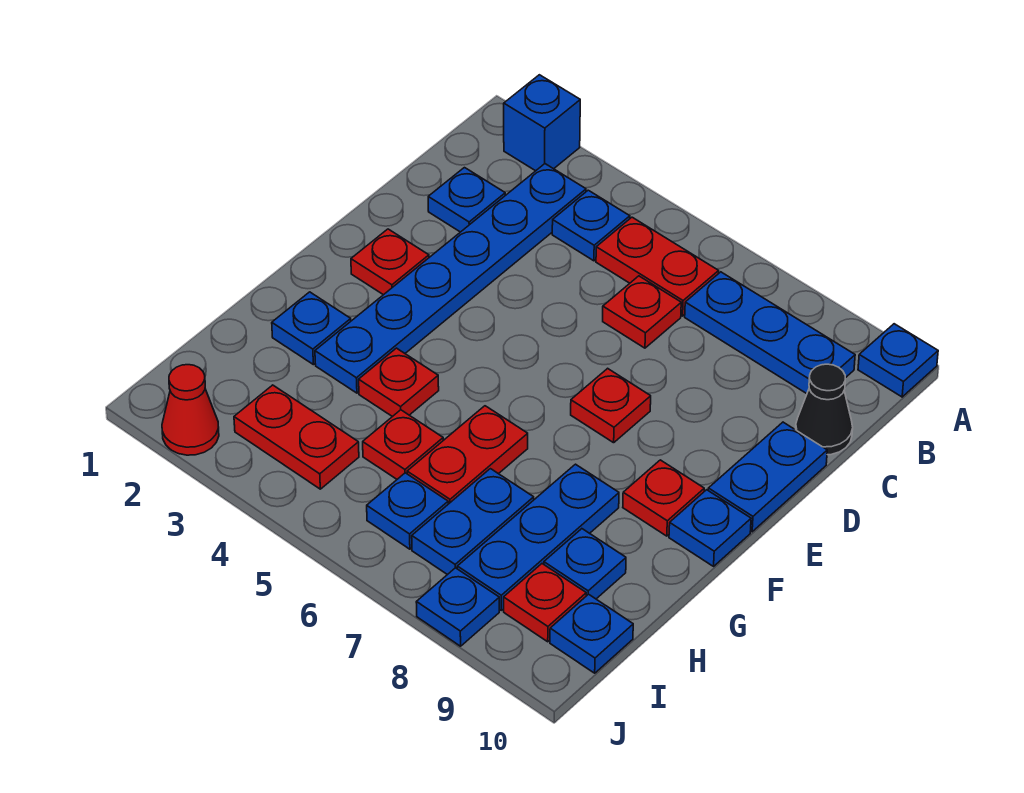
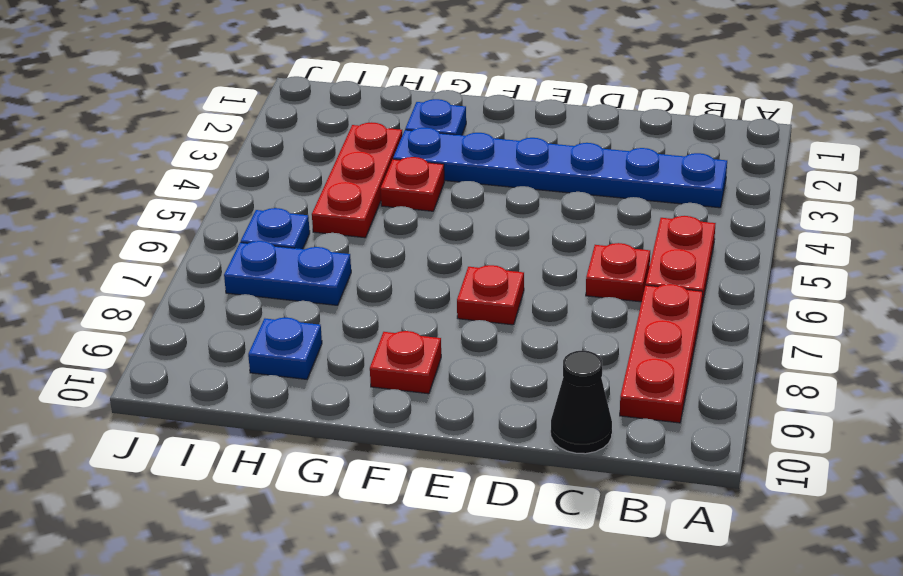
red 1x3 plate [620,284,703,423] -> blue 1x3 plate [685,272,855,394]
red 1x3 plate [312,122,402,238] -> red 1x1 plate [363,410,443,479]
none -> blue 1x1 brick [504,75,580,171]
none -> blue 1x1 plate [858,324,938,397]
none -> blue 1x1 plate [552,190,630,261]

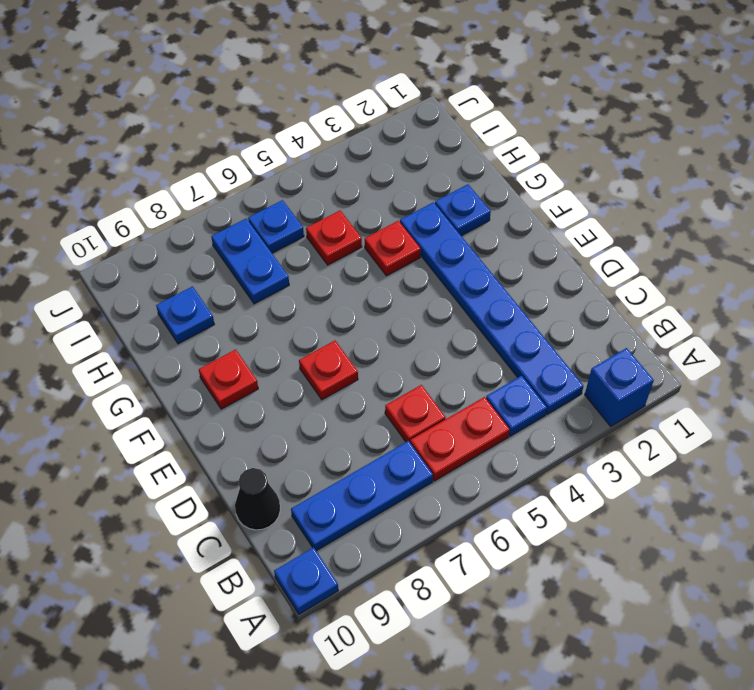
none -> blue 1x1 plate [428,168,505,232]
none -> blue 1x2 plate [708,422,827,532]
none -> red 1x1 plate [351,229,429,295]

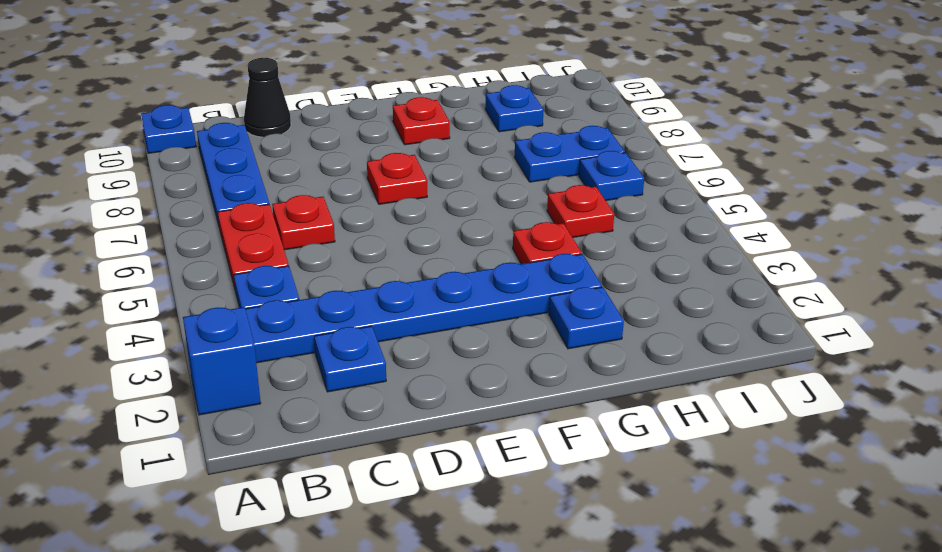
none -> blue 1x2 plate [708,422,827,532]
none -> red 1x1 plate [351,229,429,295]
none -> blue 1x1 plate [669,490,751,566]

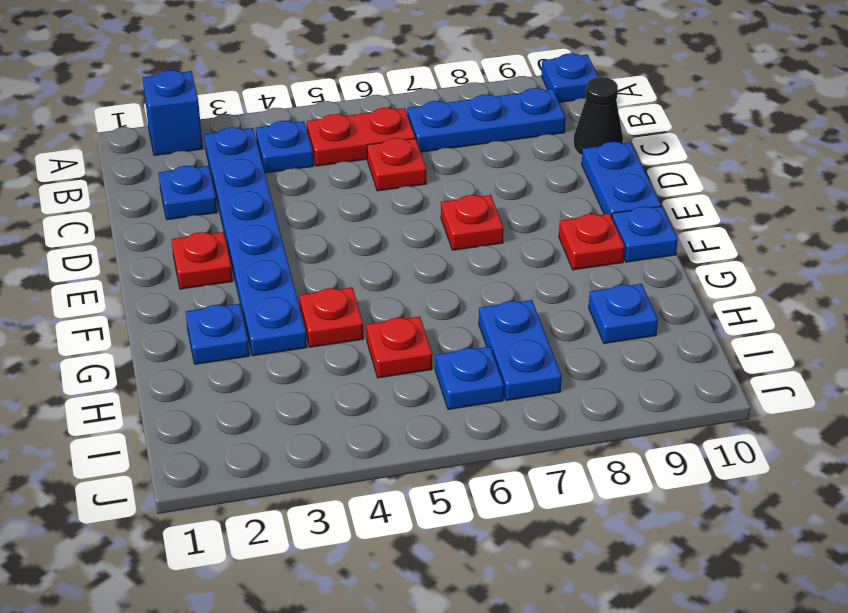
none -> red 1x2 plate [407,406,528,504]
none -> blue 1x3 plate [457,464,619,610]
none -> red 1x2 plate [234,385,359,489]

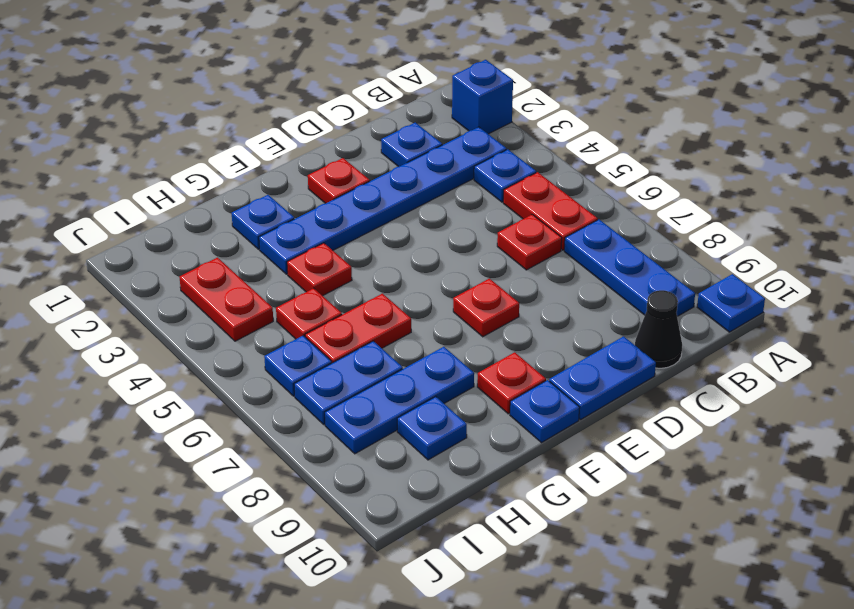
none -> red 1x1 plate [504,564,586,642]
none -> blue 1x1 plate [550,594,633,673]
none -> red 1x1 cone [162,365,219,455]

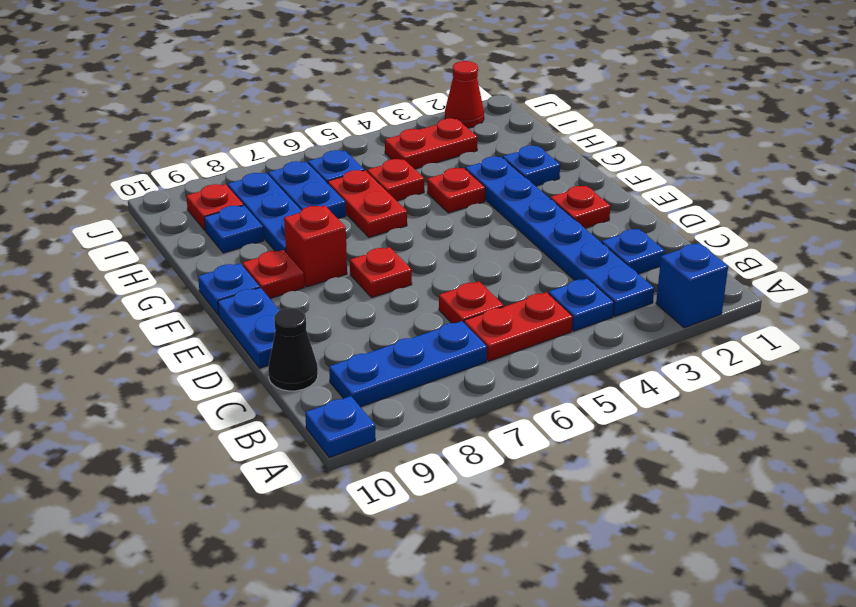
red 1x1 brick [284,205,347,287] -> none
none -> blue 1x1 plate [550,594,633,673]
none -> blue 1x1 plate [416,568,499,646]

